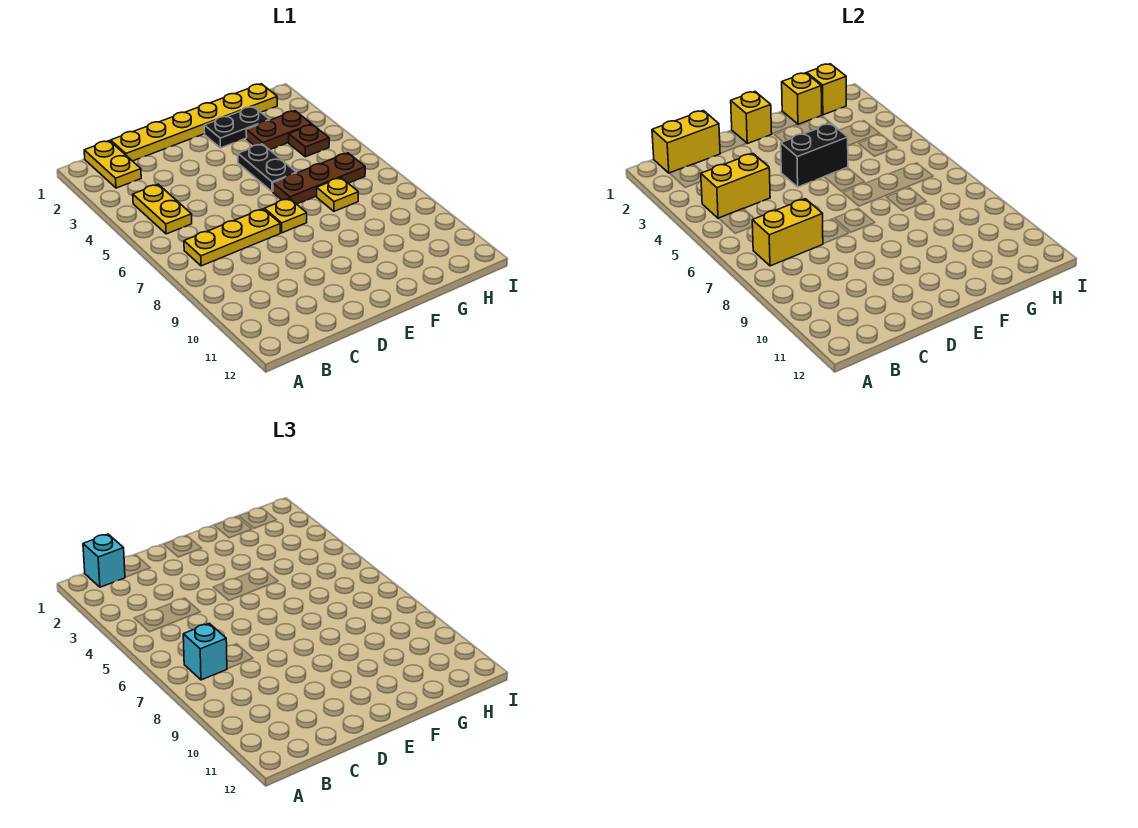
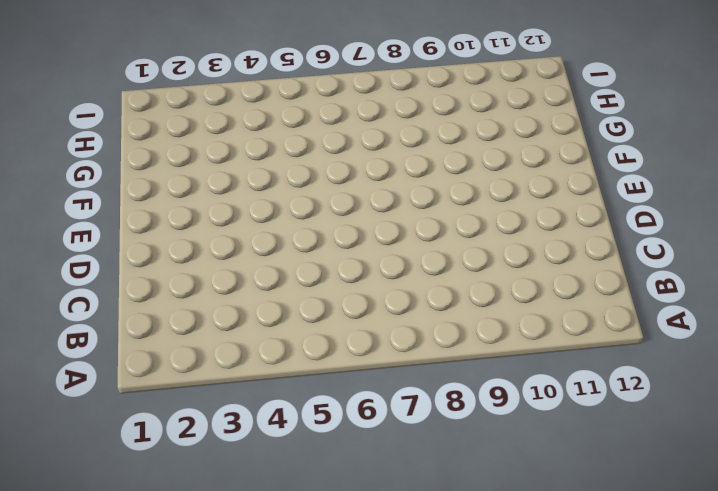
none -> yellow 1x2 plate [84,141,141,188]
none -> yellow 1x2 plate [133,184,192,234]
none -> yellow 1x3 plate [184,209,280,266]

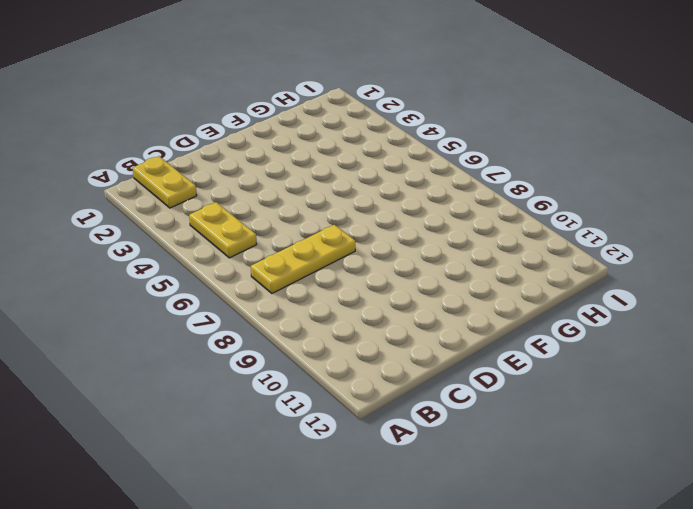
none -> yellow 1x6 plate [111,84,277,161]
none -> yellow 1x1 plate [265,198,307,233]
none -> black 1x2 plate [204,107,269,148]

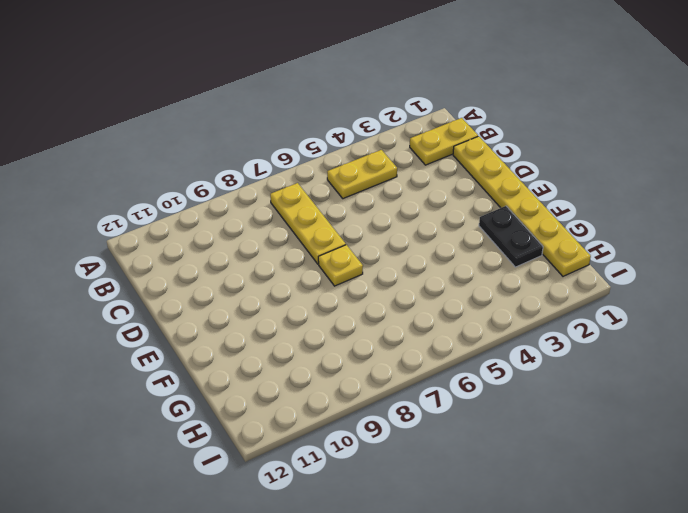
none -> black 1x2 plate [238,144,297,192]
none -> brown 1x3 plate [273,153,365,204]
none -> brown 1x2 plate [246,111,312,150]

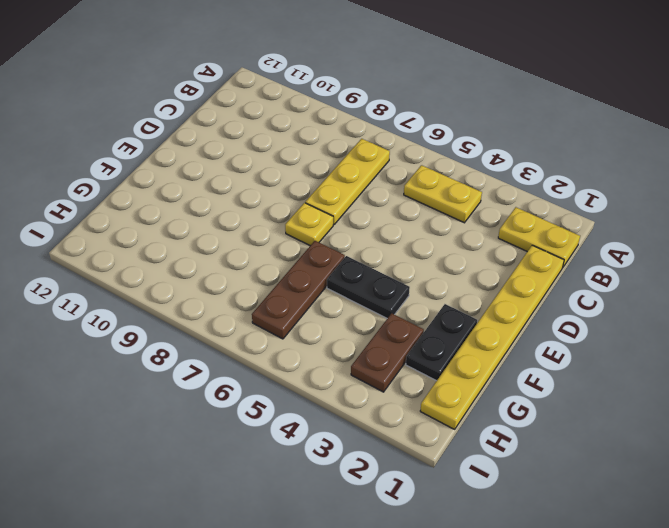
none -> yellow 1x1 plate [317,178,358,211]
none -> brown 1x1 plate [289,125,329,157]
none -> yellow 1x2 brick [652,111,720,173]

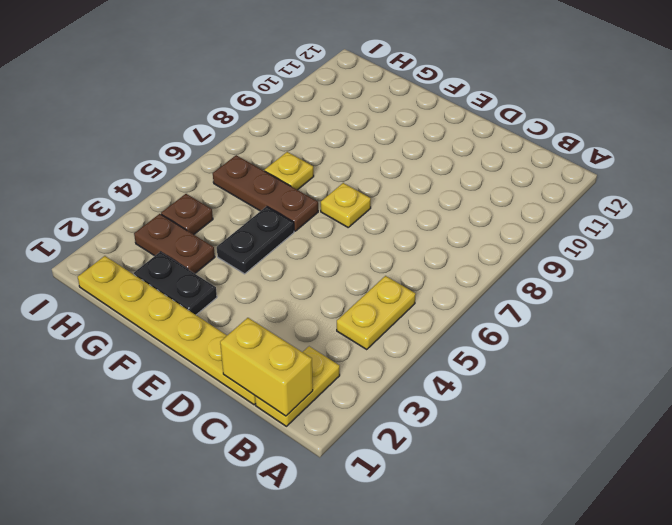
none -> yellow 1x3 plate [184,209,280,266]
none -> yellow 1x2 brick [701,154,770,218]
none -> yellow 1x2 brick [752,199,823,266]

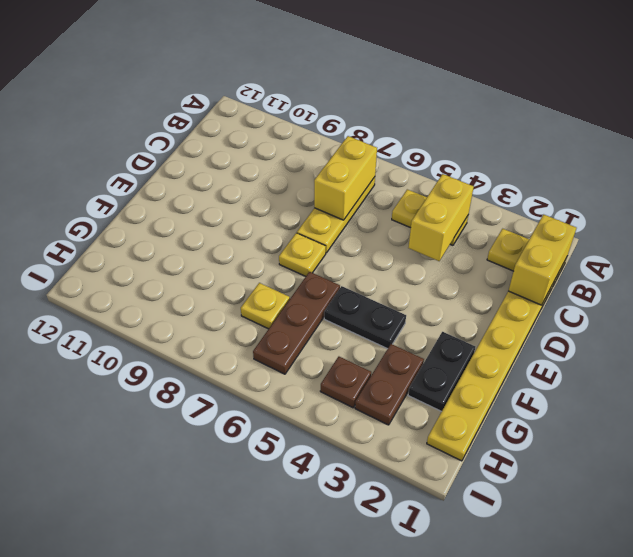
none -> yellow 1x1 brick [731,92,772,144]
none -> black 1x2 brick [781,124,848,187]
none -> yellow 1x1 brick [782,73,822,124]

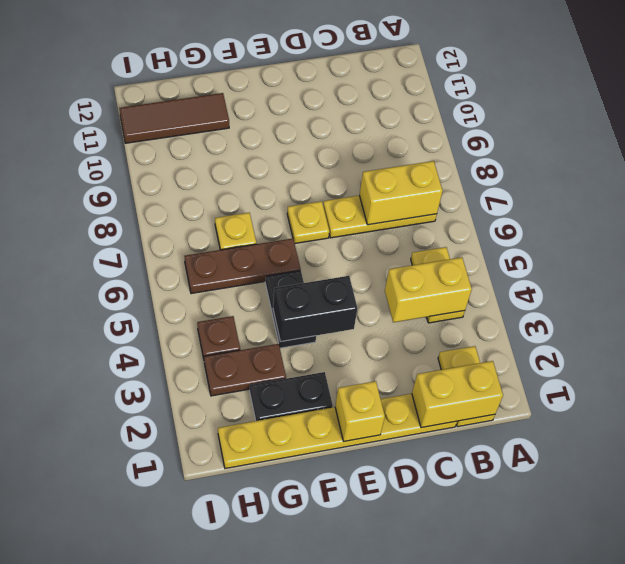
brown 1x3 tile [119,93,229,143] -> none
none -> yellow 1x1 brick [782,73,822,124]
none -> yellow 1x1 brick [807,64,846,115]
none -> cyan 1x1 brick [83,534,125,587]

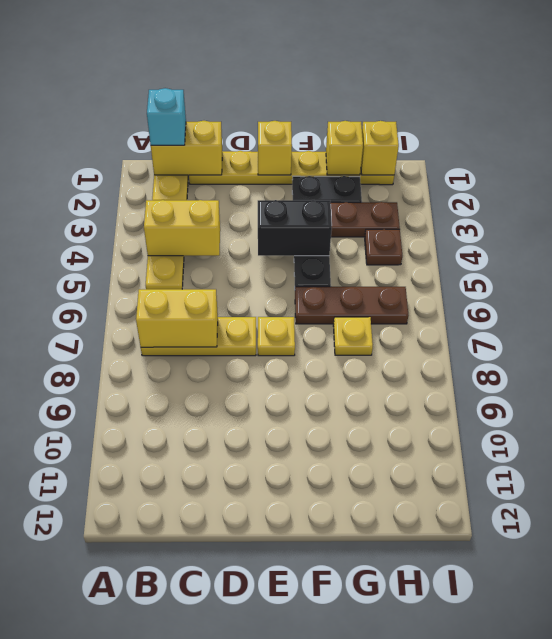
none -> cyan 1x1 brick [183,623,227,680]

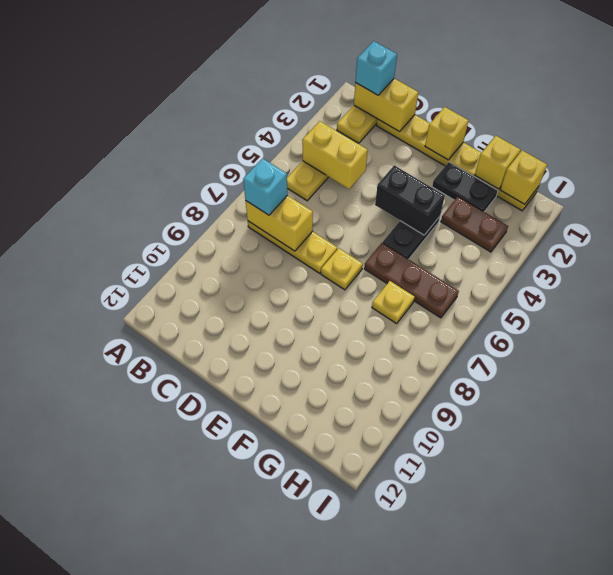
none -> brown 1x1 plate [289,125,329,157]

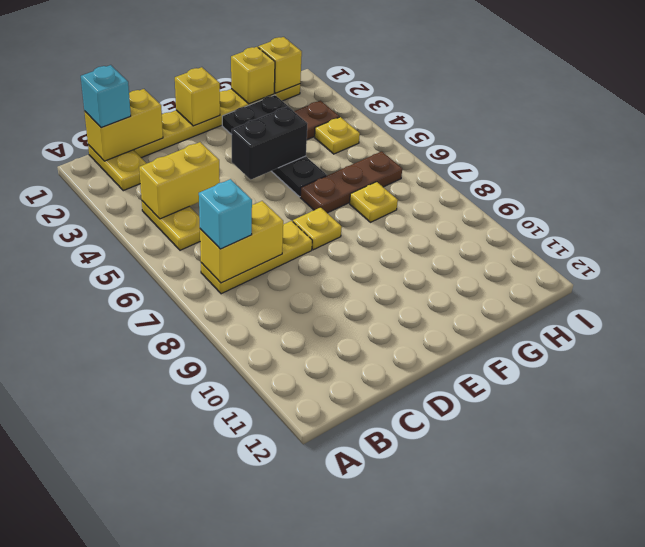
yellow 1x1 plate [315,117,360,154] -> brown 1x1 plate [289,125,329,157]

